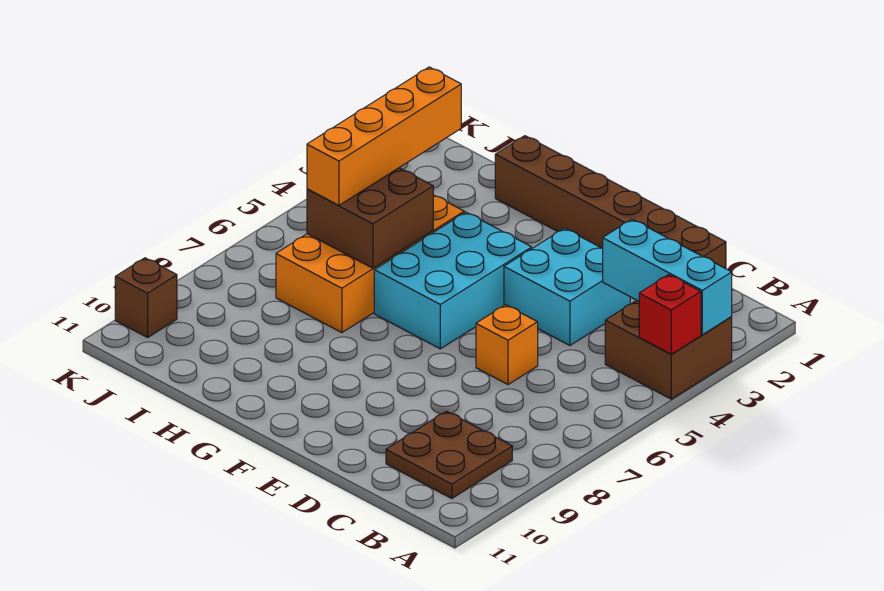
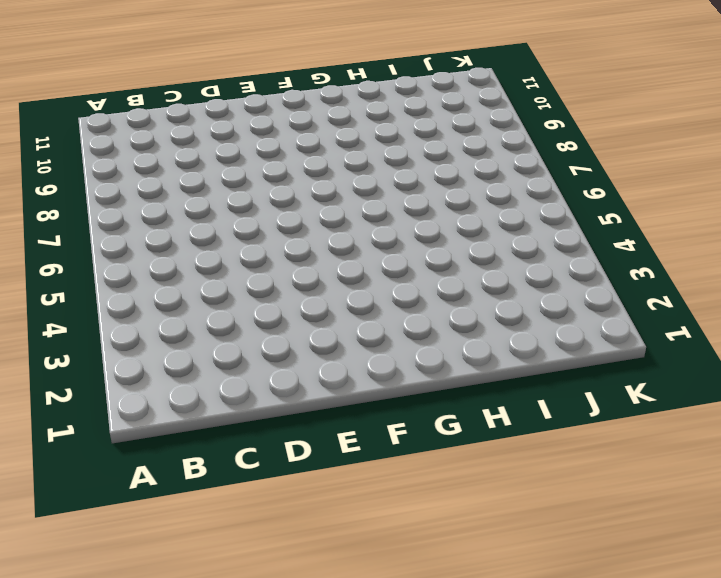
none -> brown 2x2 brick [605,300,732,399]
none -> brown 2x2 plate [386,411,512,498]
none -> brown 1x6 brick [495,136,726,269]

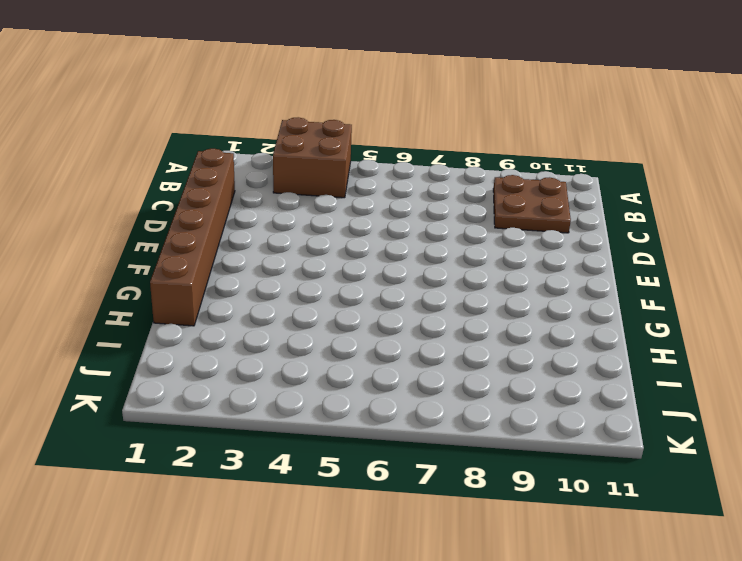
none -> cyan 2x2 brick [504,228,630,345]
none -> orange 1x1 brick [476,305,538,385]
none -> cyan 2x3 brick [374,212,532,349]

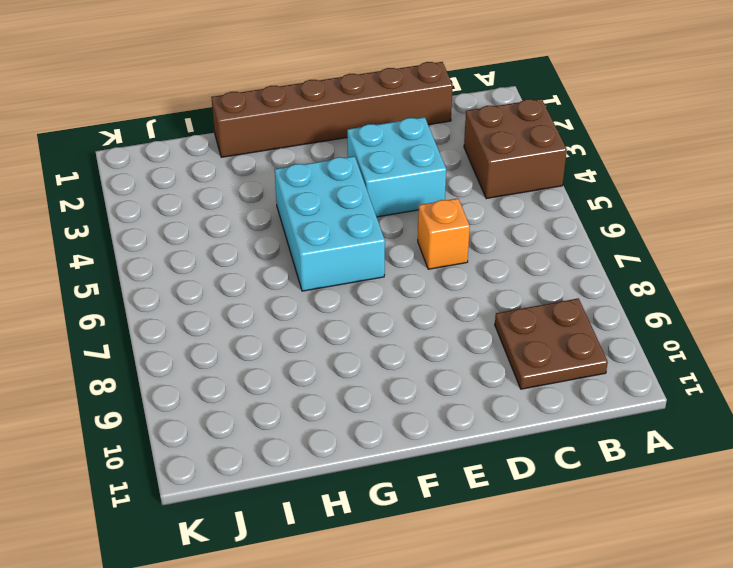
none -> orange 2x4 brick [276,195,464,333]
none -> brown 1x1 brick [115,258,177,338]
none -> cyan 1x3 brick [603,219,732,335]

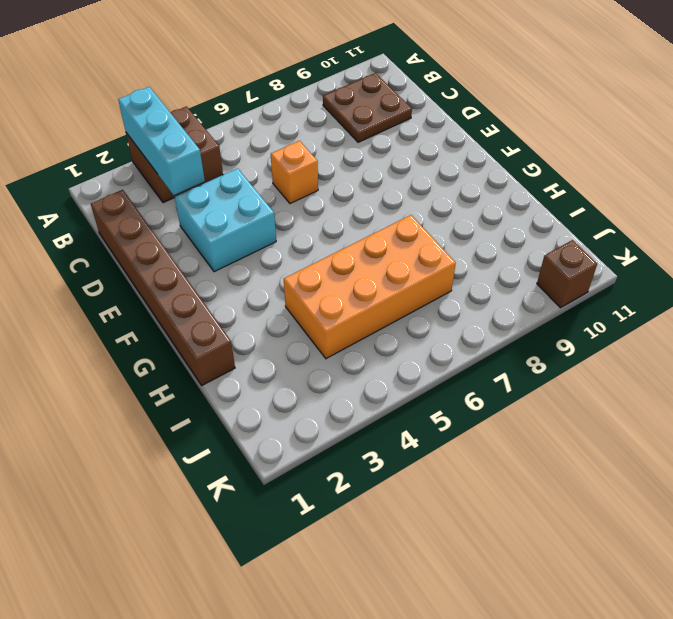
none -> cyan 2x3 brick [374,212,532,349]
none -> red 1x1 brick [639,275,701,354]
none -> brown 2x2 brick [307,168,433,268]

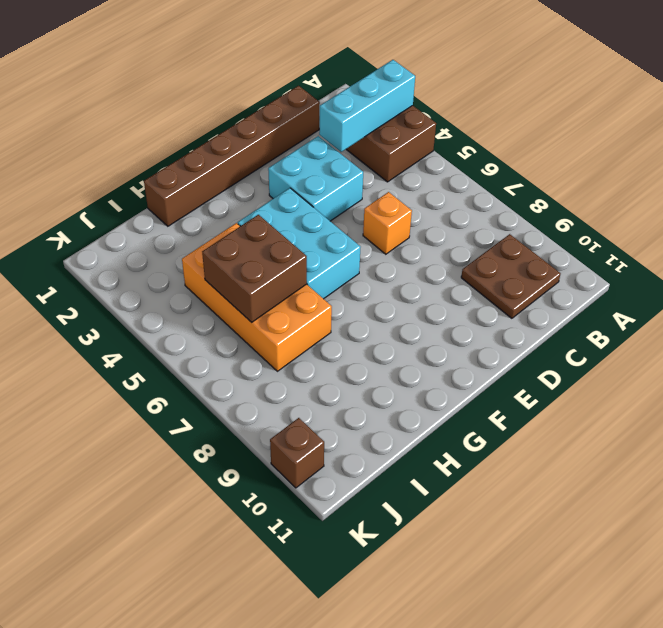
none -> red 1x1 brick [639,275,701,354]
none -> orange 1x4 brick [307,67,461,205]

